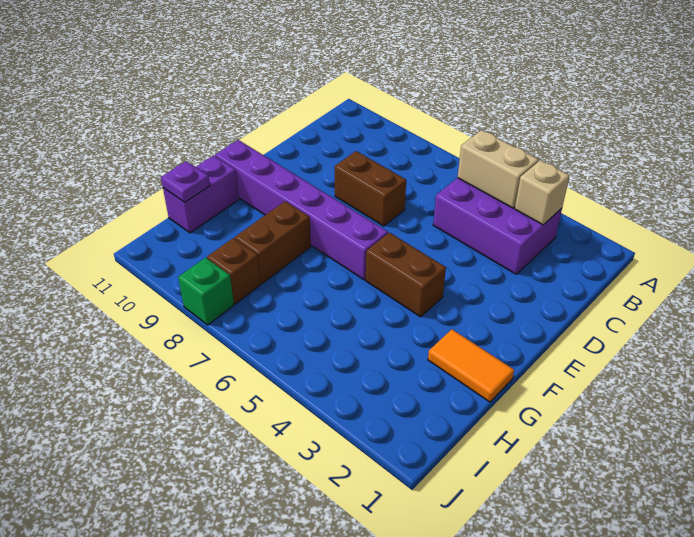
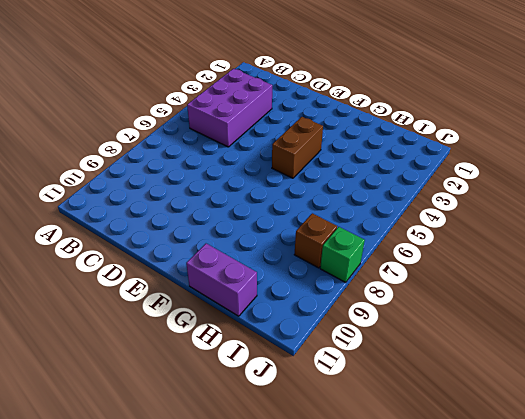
none -> brown 1x2 brick [334,151,406,226]
none -> purple 1x6 brick [215,140,388,280]
none -> orange 1x2 tile [428,329,514,402]

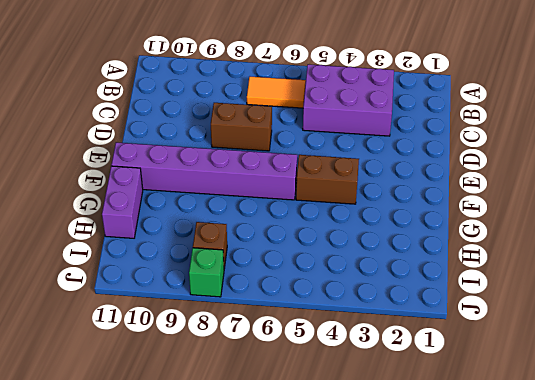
orange 1x2 tile [247,77,306,108] -> orange 1x2 tile moved to [428,329,514,402]
none -> brown 1x2 brick [235,201,311,284]
none -> tan 1x1 brick [515,160,570,225]
none -> tan 1x2 brick [458,130,539,208]

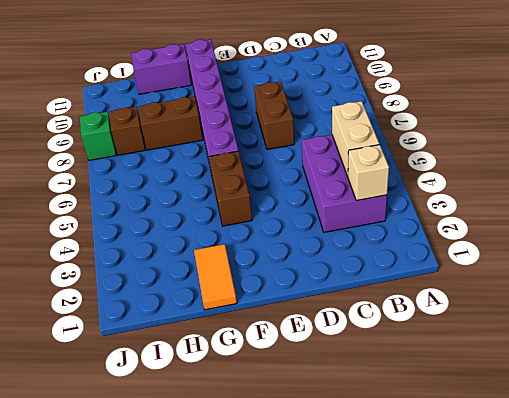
none -> purple 1x1 plate [161,161,210,202]

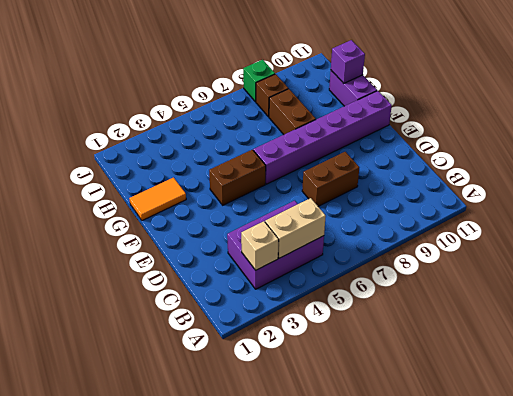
purple 1x1 brick [331,40,365,83] -> purple 1x1 plate [161,161,210,202]

